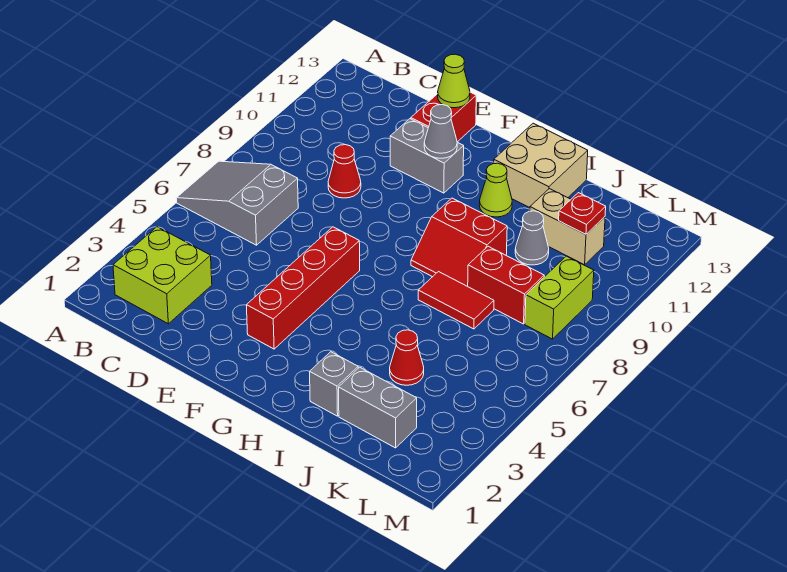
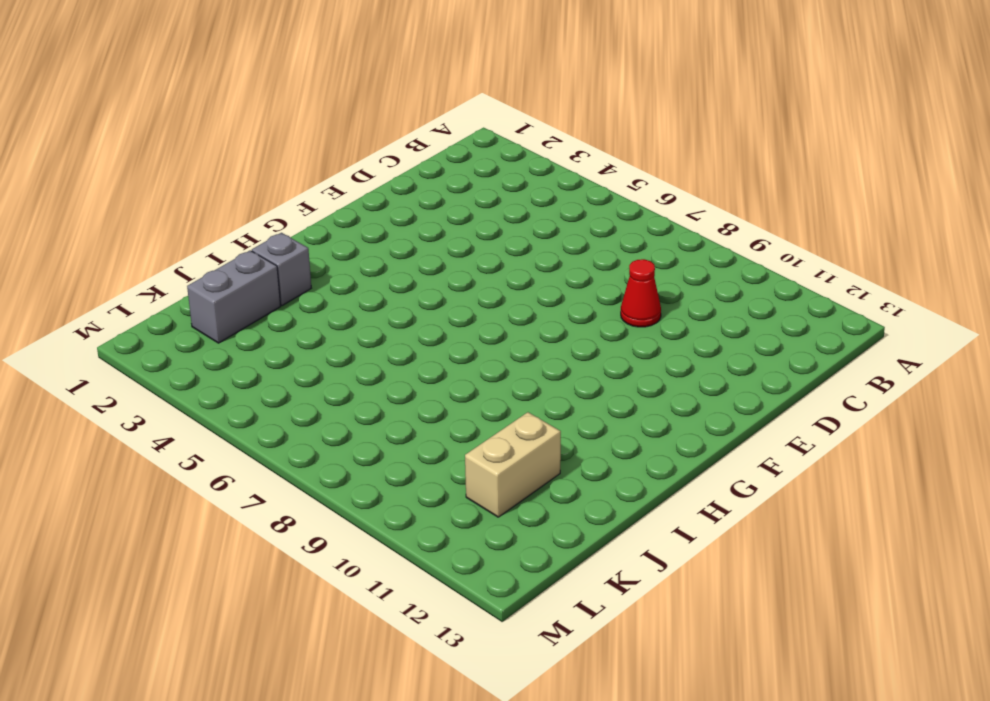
none -> grey 2x3 slope [177,161,298,245]
none -> lime 2x2 brick [113,227,212,324]
none -> grey 1x2 brick [390,119,464,193]

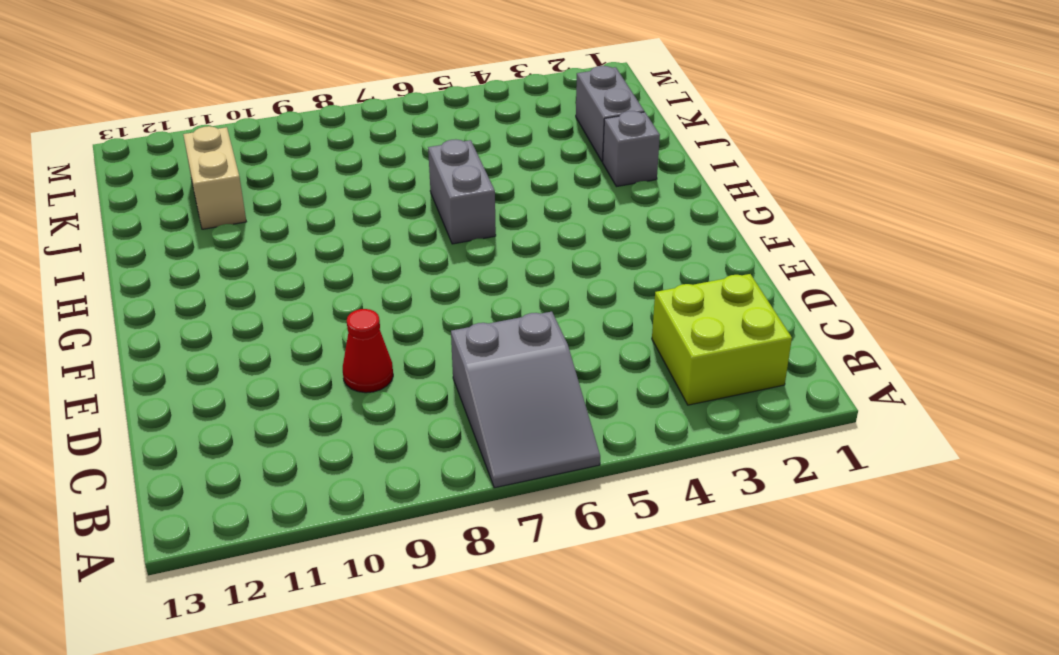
grey 1x2 brick [428,139,496,244] -> grey 1x2 brick moved to [390,119,464,193]
none -> red 1x2 brick [411,92,476,142]
none -> red 1x4 brick [246,227,360,349]
none -> red 2x2 slope [411,198,507,286]

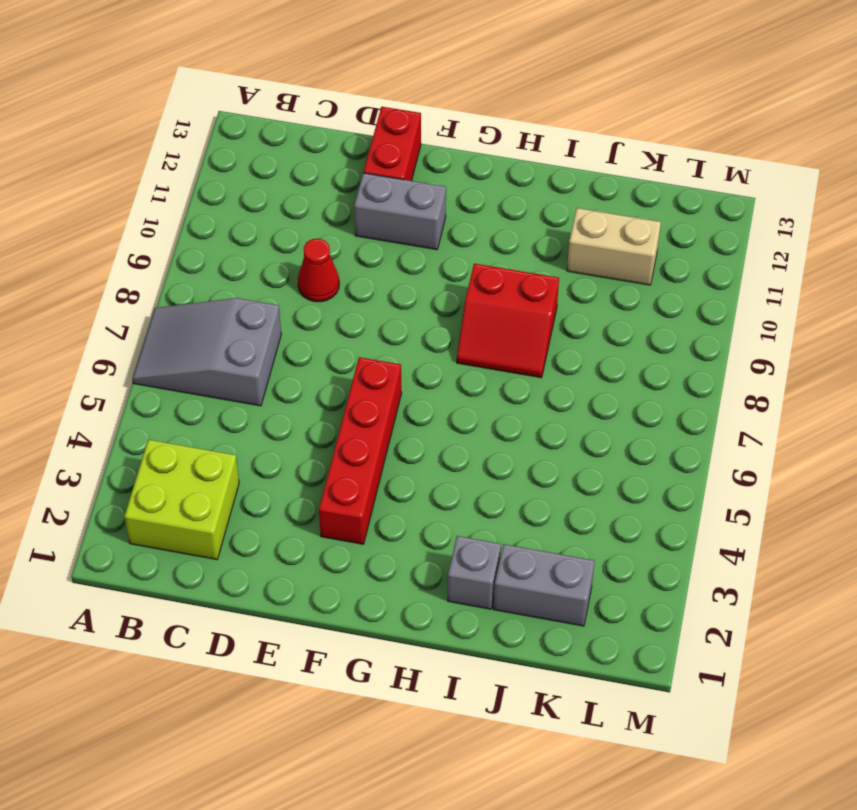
none -> lime 1x1 cone [479,163,512,217]
none -> tan 2x2 brick [494,123,588,208]
none -> red 1x2 tile [418,272,494,329]

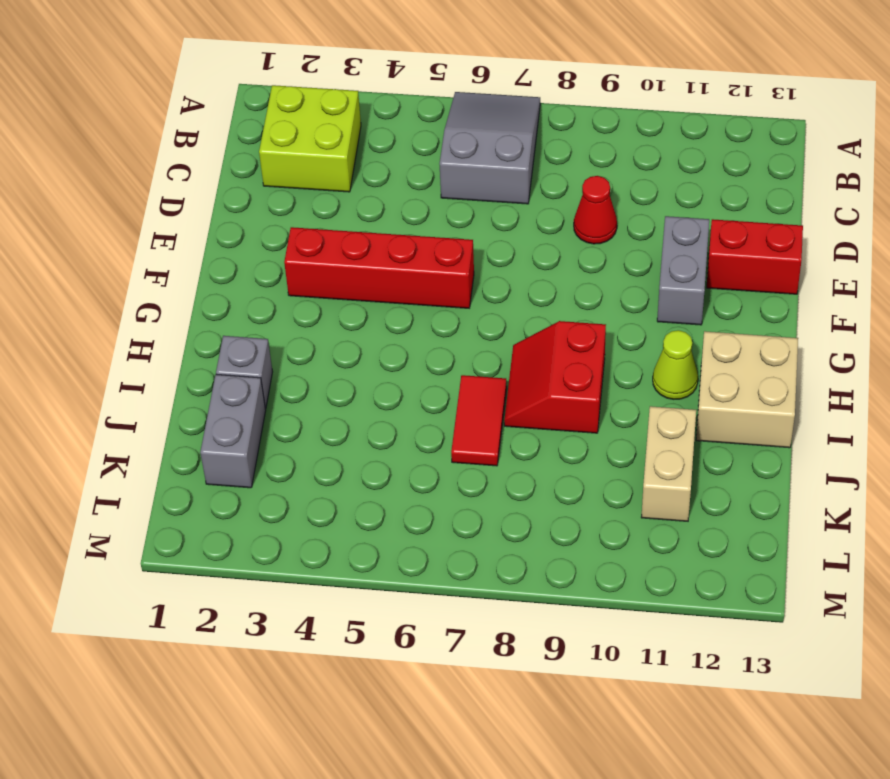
none -> red 1x1 cone [390,330,424,385]
none -> red 1x2 brick [468,246,544,324]
none -> grey 1x1 cone [515,211,549,265]

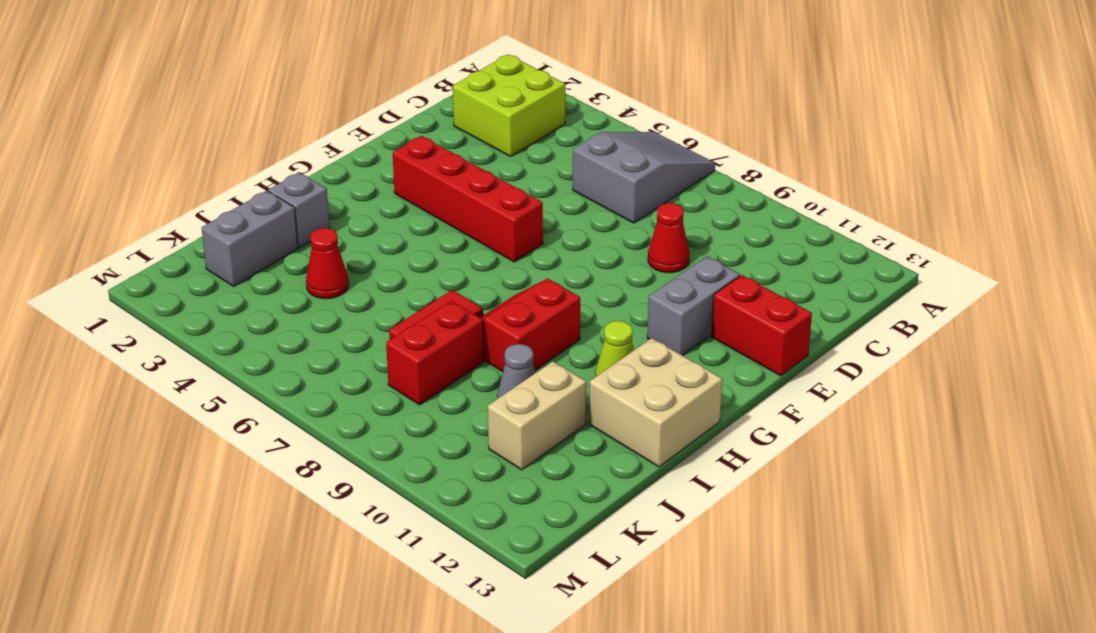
none -> lime 1x2 brick [525,256,594,339]
none -> lime 1x1 cone [438,54,470,108]
none -> grey 1x1 cone [424,105,457,158]

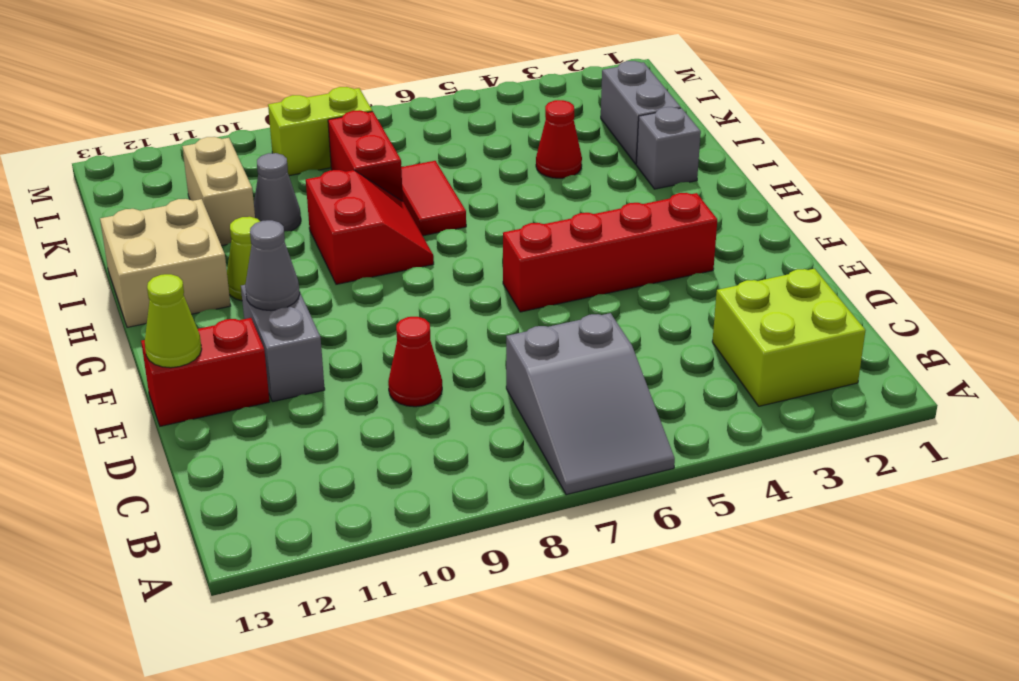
none -> red 1x1 plate [559,193,606,234]

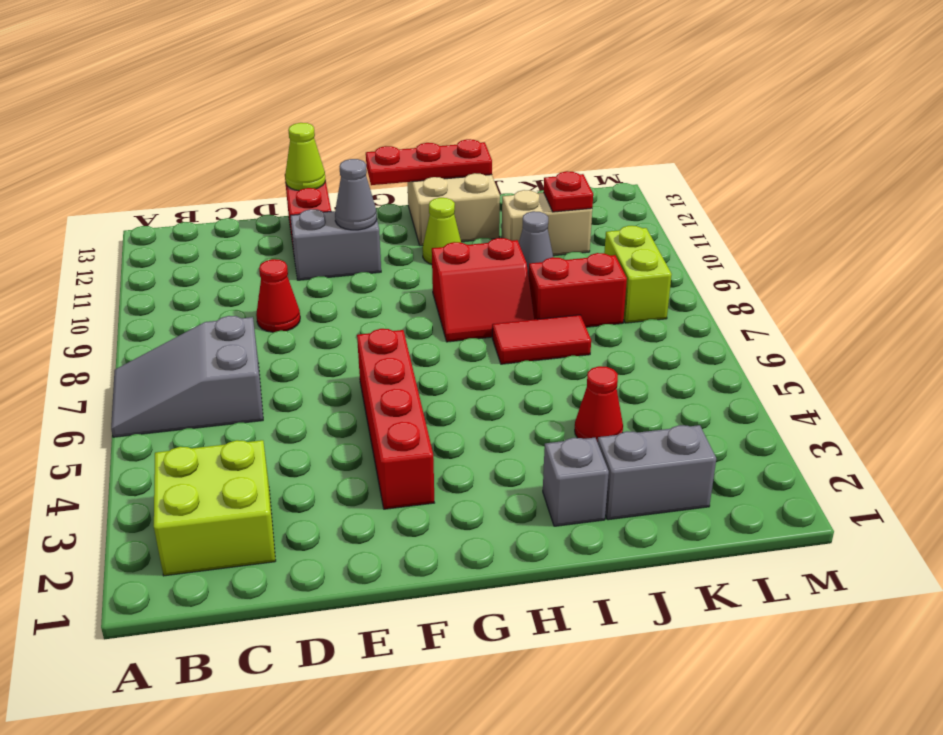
red 1x3 plate [366,139,492,185] -> none

